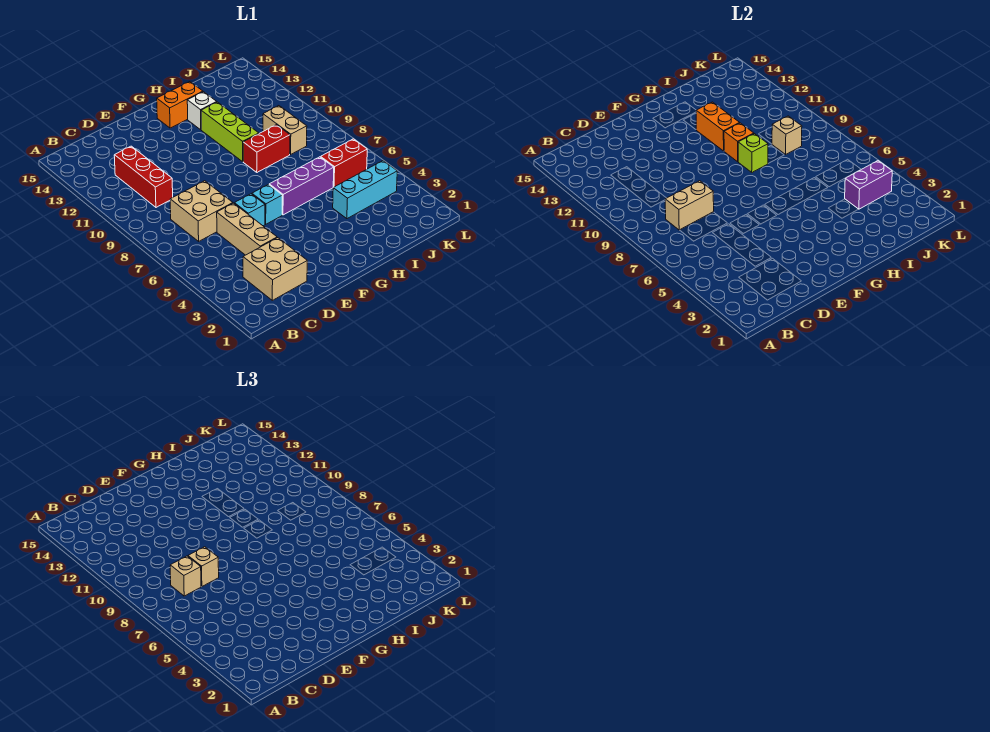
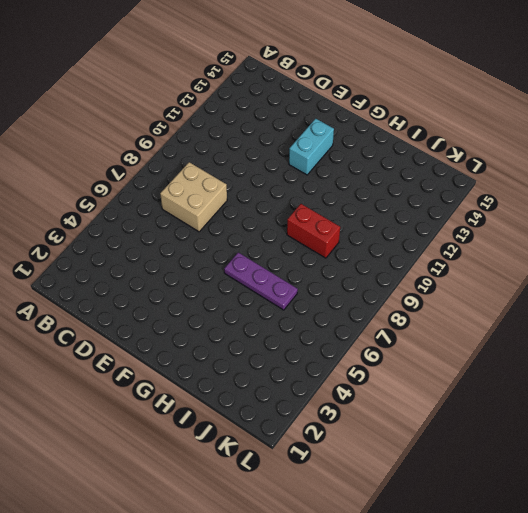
cyan 1x2 brick [289,119,334,175] -> none
purple 1x3 plate [224,252,298,310] -> purple 1x3 brick [269,157,334,215]
none -> tan 2x2 brick [243,238,307,300]
none -> red 1x3 brick [114,146,173,207]
none -> tan 1x3 brick [217,203,277,255]

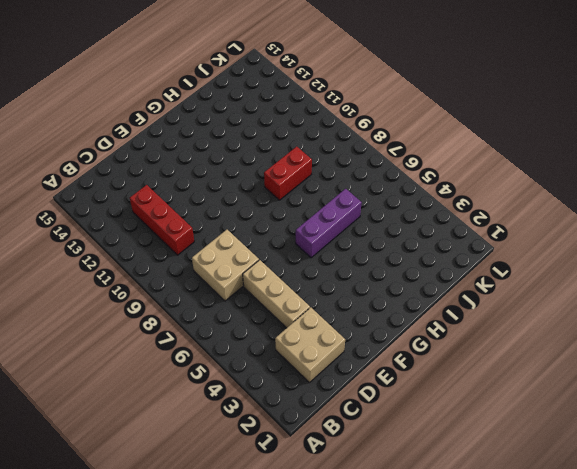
none -> cyan 1x1 brick [234,194,265,226]
none -> cyan 1x1 brick [252,185,282,224]
none -> orange 1x2 brick [157,82,203,128]

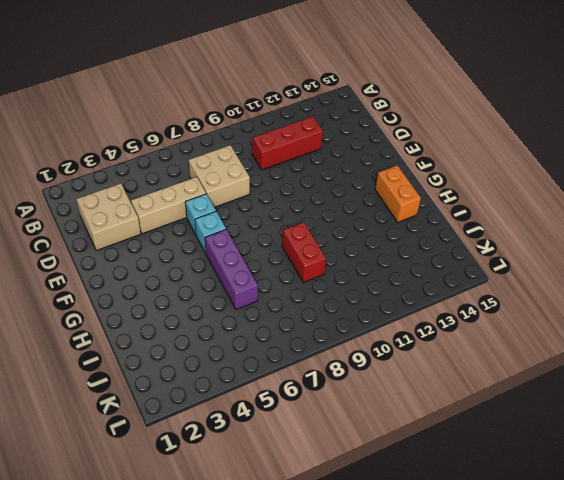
none -> lime 1x3 brick [201,102,259,162]
none -> white 1x1 brick [187,92,216,130]
none -> cyan 1x3 brick [333,161,397,219]

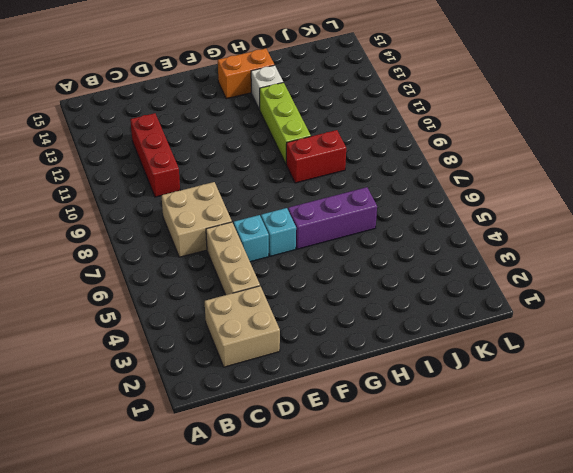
none -> cyan 1x3 brick [333,161,397,219]
none -> red 1x2 brick [321,139,367,187]
none -> tan 1x2 brick [263,106,307,154]

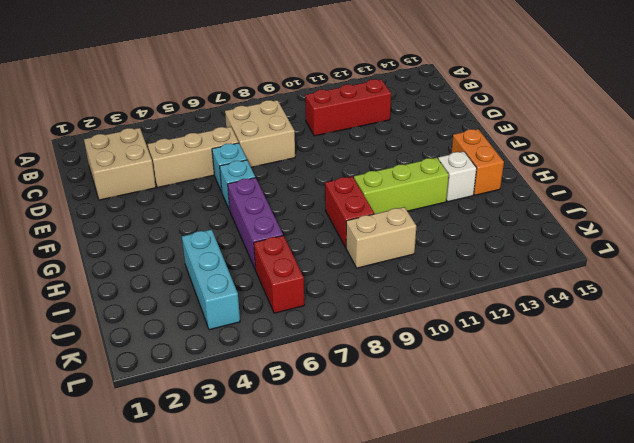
none -> tan 1x2 brick [665,181,714,230]
none -> lime 1x1 brick [738,134,768,172]
none -> orange 1x1 brick [724,123,754,162]

